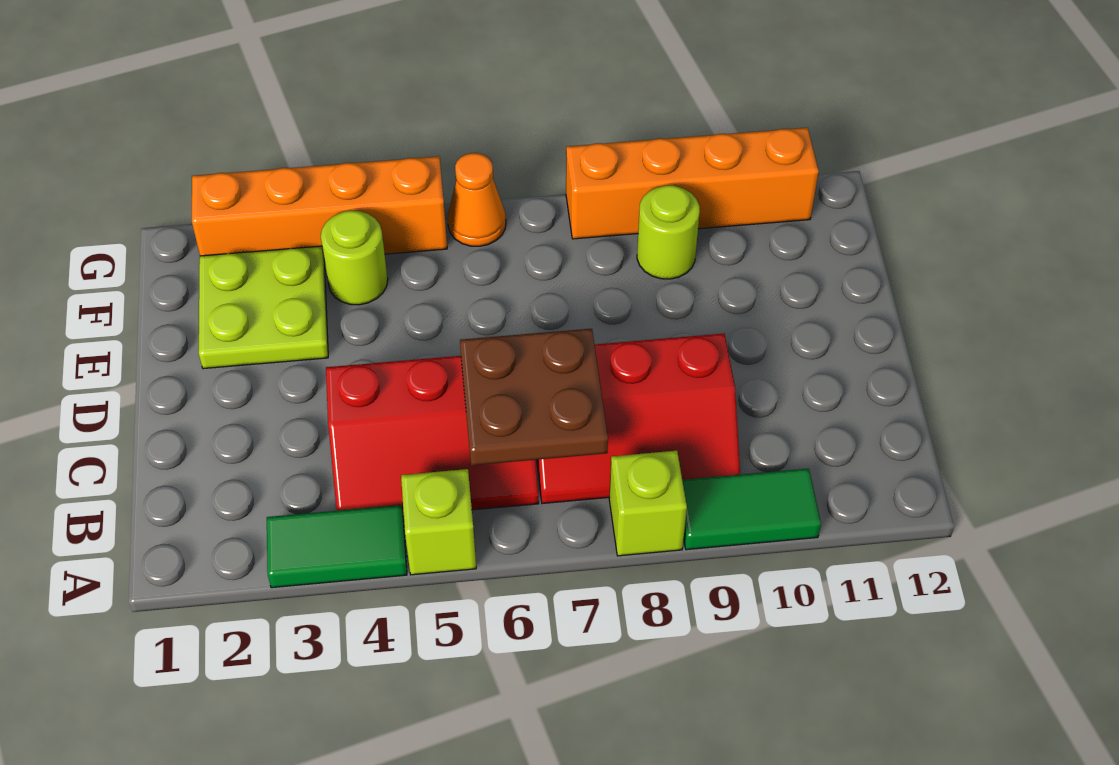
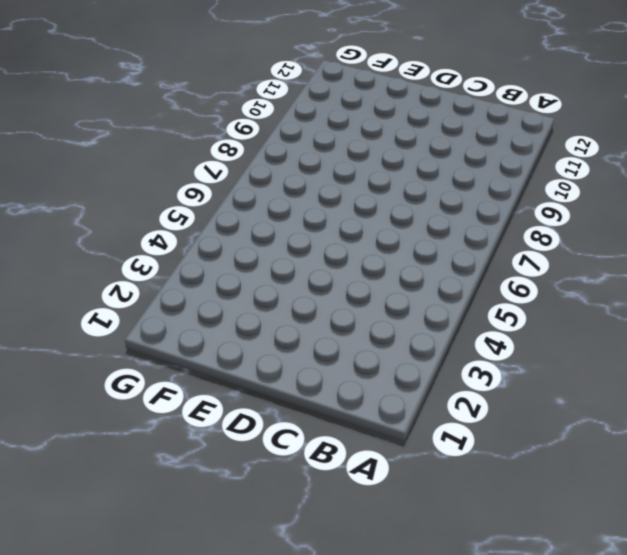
none -> green 1x2 tile [267,505,407,588]
none -> lime 1x1 brick [401,469,476,575]
none -> lime 1x1 brick [609,451,687,556]

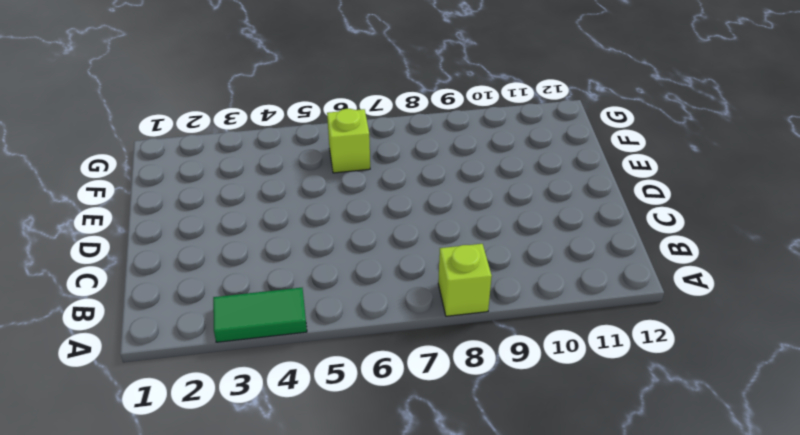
lime 1x1 brick [327,109,370,173] -> lime 1x1 brick moved to [401,469,476,575]
none -> green 1x2 tile [682,469,821,550]
none -> red 2x3 slope [326,356,539,516]
none -> red 2x3 slope [537,334,740,504]

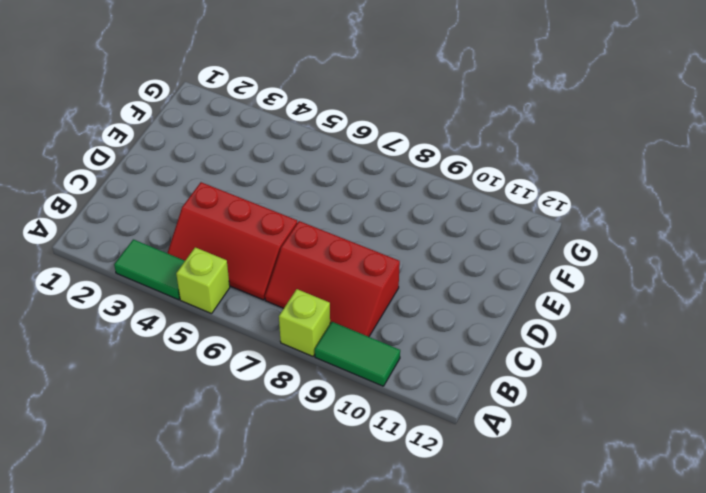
none -> lime 2x2 plate [199,246,328,369]
none -> lime 1x1 round brick [321,210,388,305]
none -> lime 1x1 round brick [637,185,700,279]

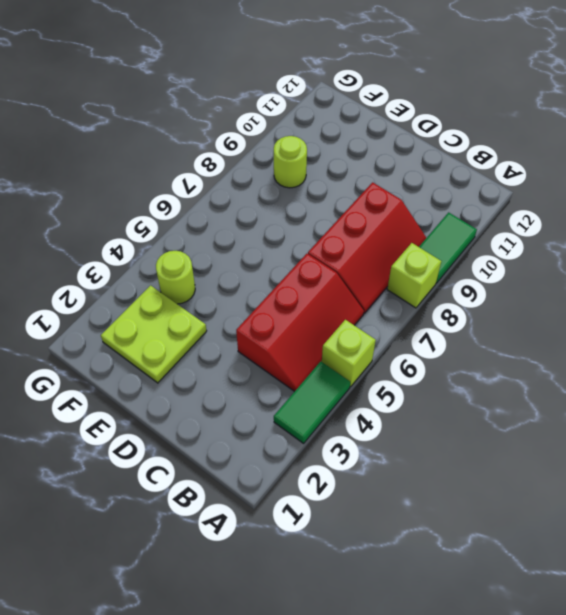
none -> orange 1x4 brick [192,156,447,256]
none -> orange 1x1 cone [448,153,506,246]
none -> orange 1x4 brick [566,128,819,239]

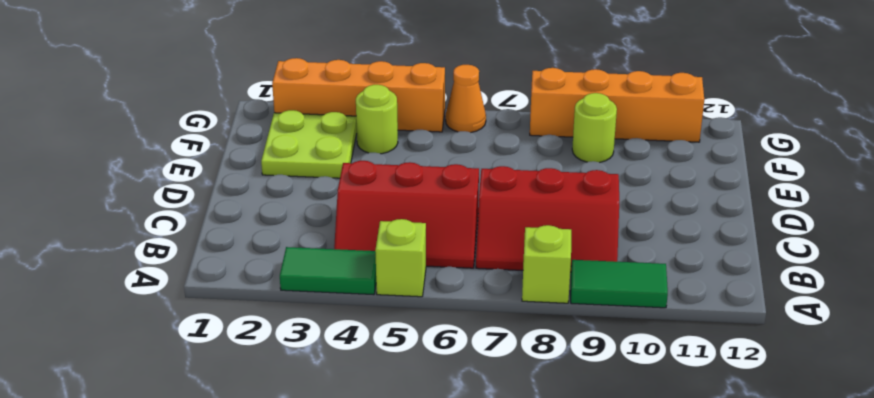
none -> brown 2x2 plate [460,329,608,465]

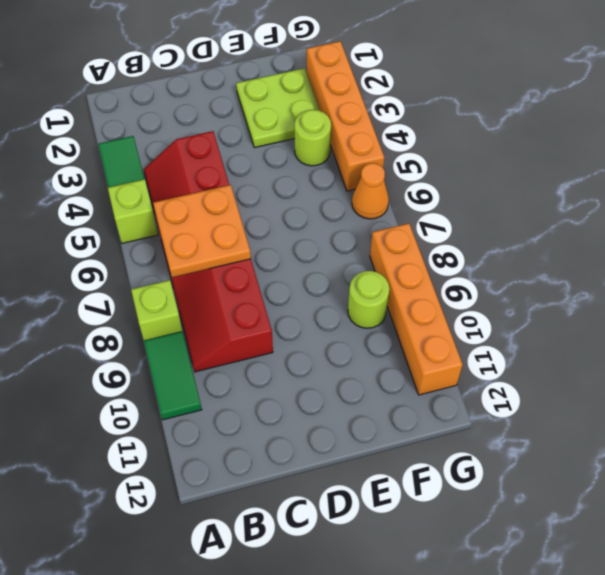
orange 2x2 plate [153,185,251,277] -> brown 2x2 plate [460,329,608,465]

